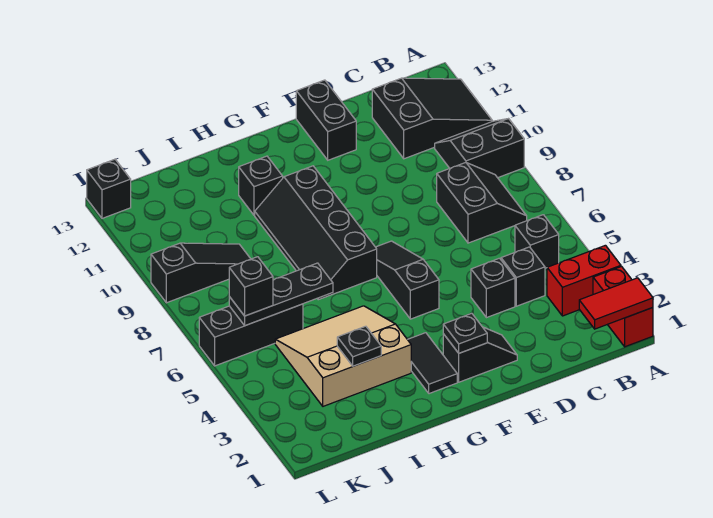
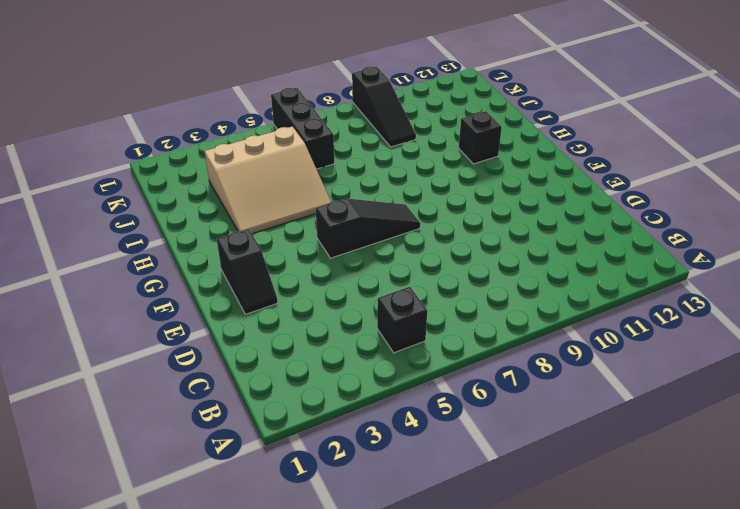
tan 3x3 slope [204,127,331,234] -> tan 3x3 slope turned to [275,306,411,406]
none -> red 1x2 brick [593,267,653,347]
none -> red 1x2 brick [547,245,621,316]
none -> black 2x2 slope [435,119,524,178]

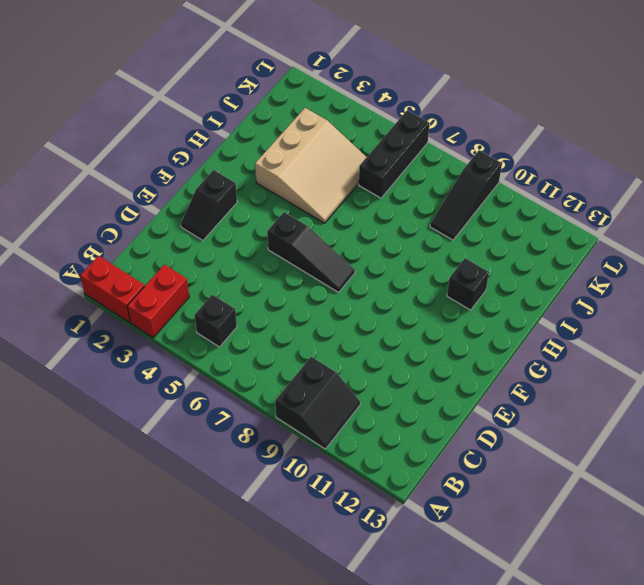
none -> black 2x3 slope [372,78,492,159]
none -> black 2x2 slope [437,163,527,243]
none -> black 1x1 brick [501,247,545,306]

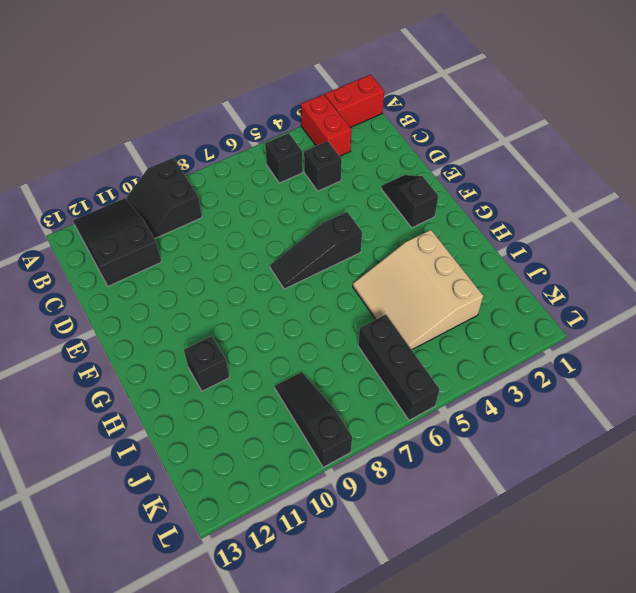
none -> black 2x2 slope [437,163,527,243]
none -> black 1x1 brick [471,258,515,318]
none -> black 1x2 brick [296,80,356,160]

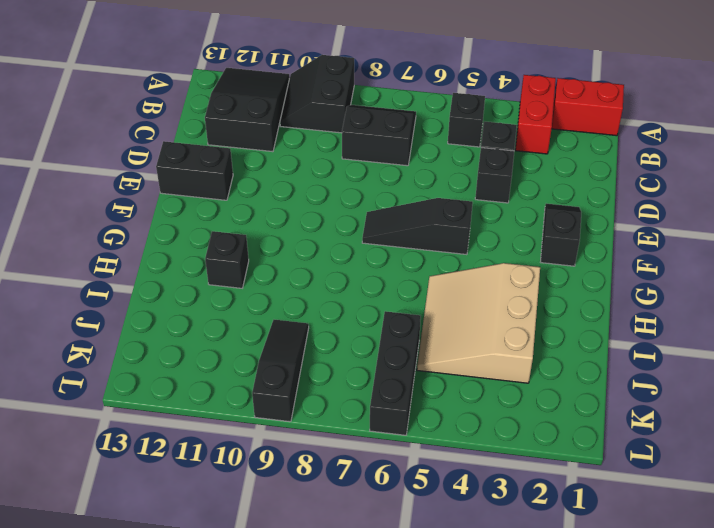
none -> black 1x2 tile [407,333,457,394]
none -> black 2x4 slope [255,166,377,300]
none -> black 1x1 brick [87,159,131,218]

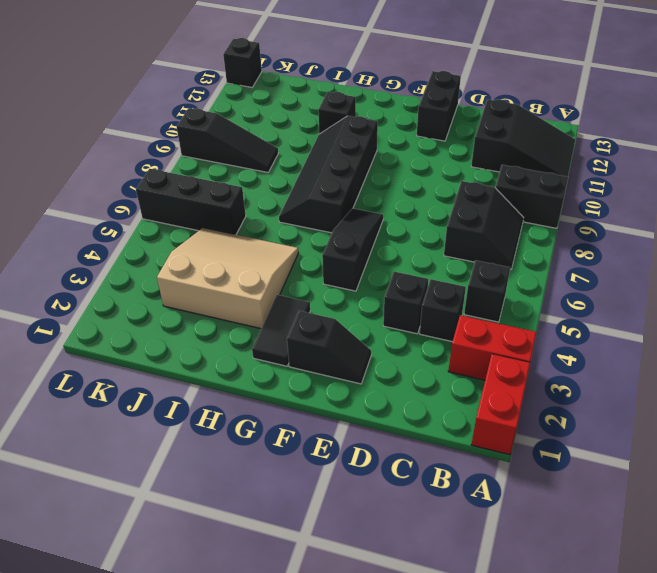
none -> red 1x2 tile [579,278,653,329]
none -> black 1x1 plate [443,313,487,353]
none -> black 1x1 plate [337,326,381,366]

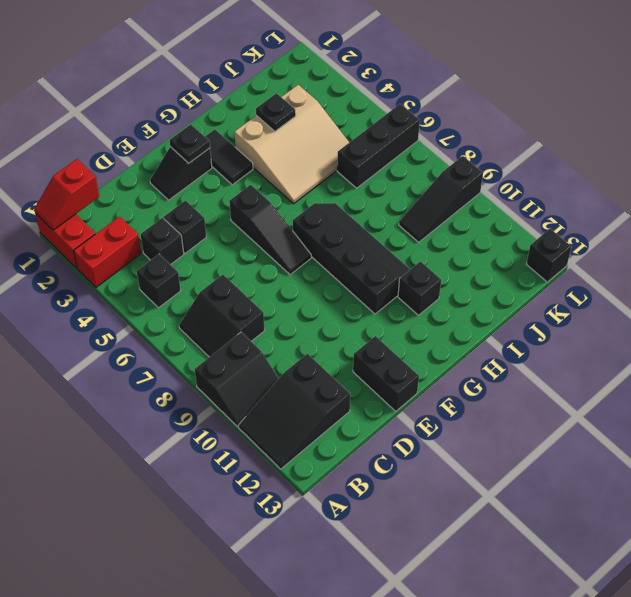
red 1x2 slope [34,159,99,230] -> red 1x2 tile [579,278,653,329]
none -> black 1x3 plate [229,263,333,326]
none -> black 1x1 brick [229,257,273,316]

